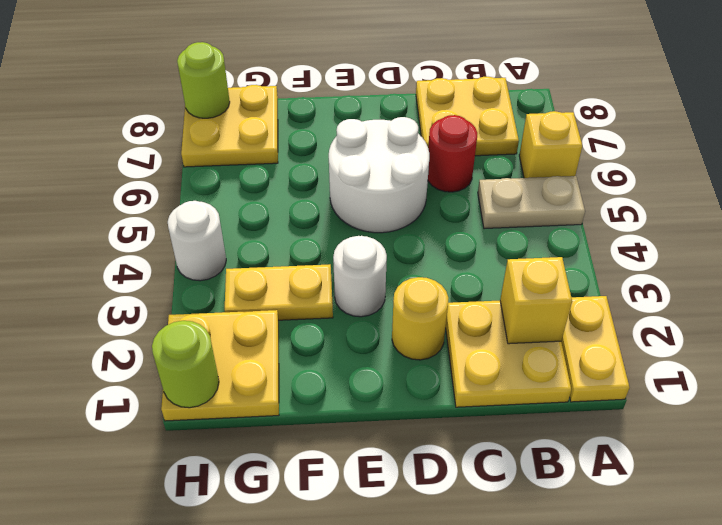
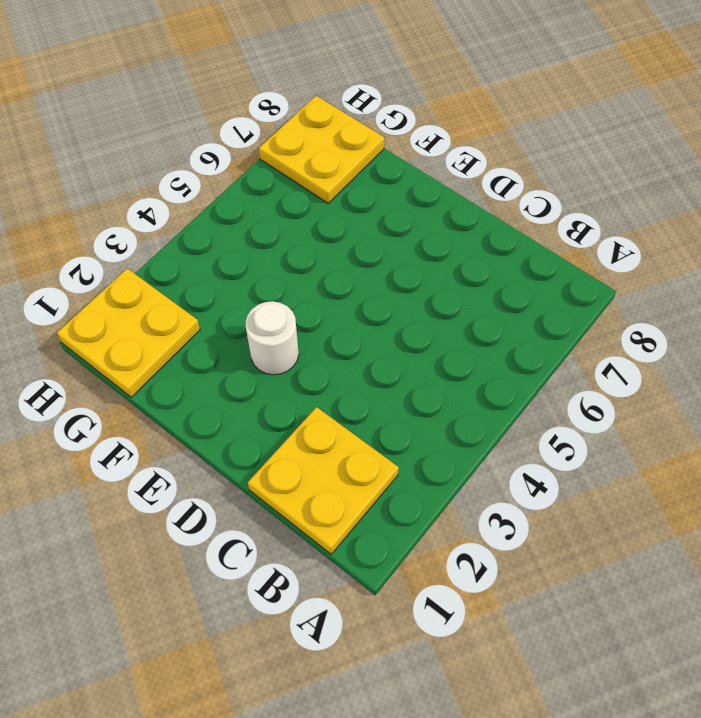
none -> yellow 1x2 plate [561,296,630,402]
none -> tan 1x2 plate [478,176,585,229]
none -> yellow 1x1 brick [519,111,582,178]

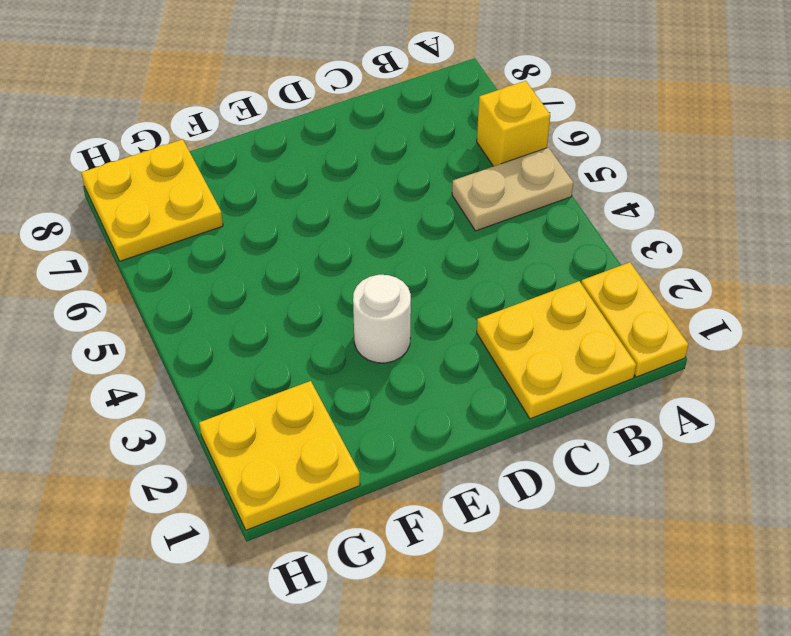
none -> yellow 2x2 plate [416,77,519,156]
none -> red 1x1 round brick [428,115,477,192]
none -> yellow 1x1 round brick [392,277,448,360]

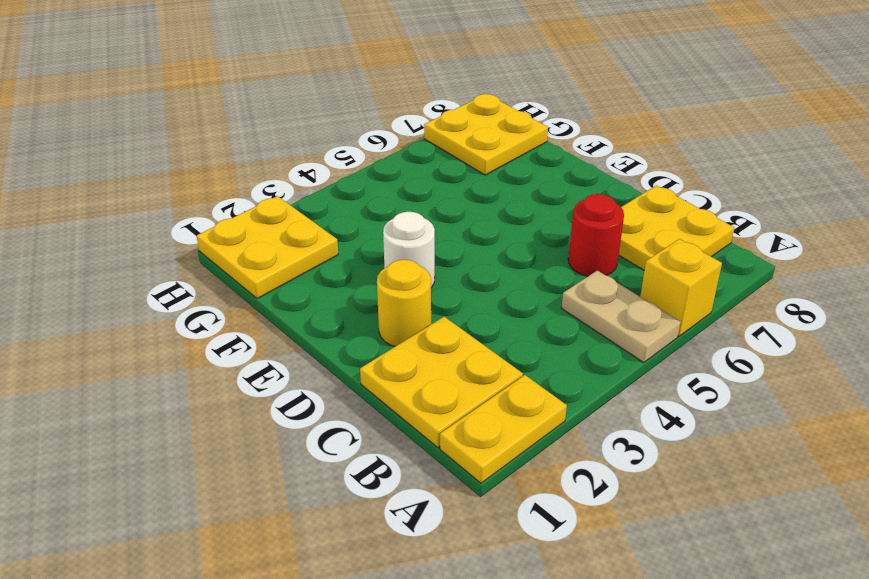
none -> white 2x2 round brick [329,117,429,233]
none -> yellow 1x2 plate [225,264,333,320]
none -> white 1x1 round brick [168,201,226,281]

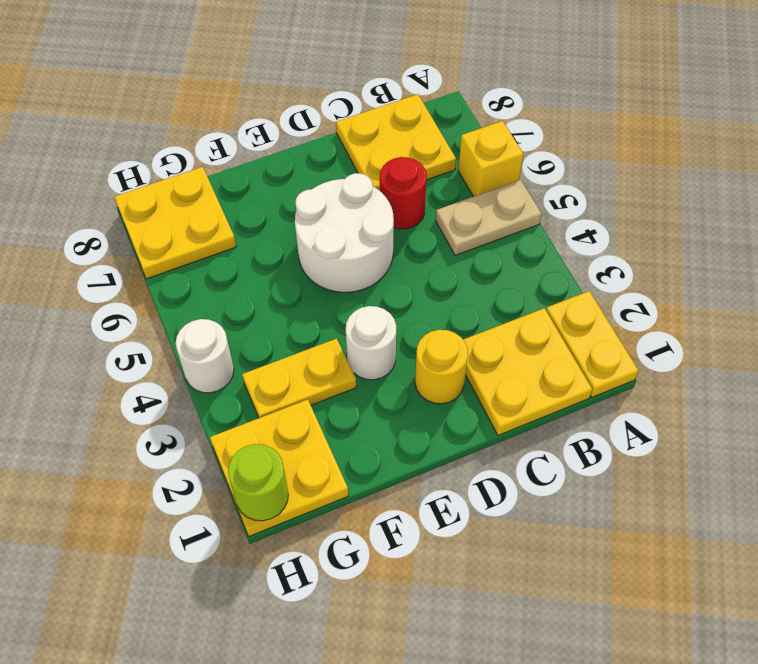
none -> yellow 1x1 brick [500,257,572,344]
none -> lime 1x1 round brick [177,42,230,118]

